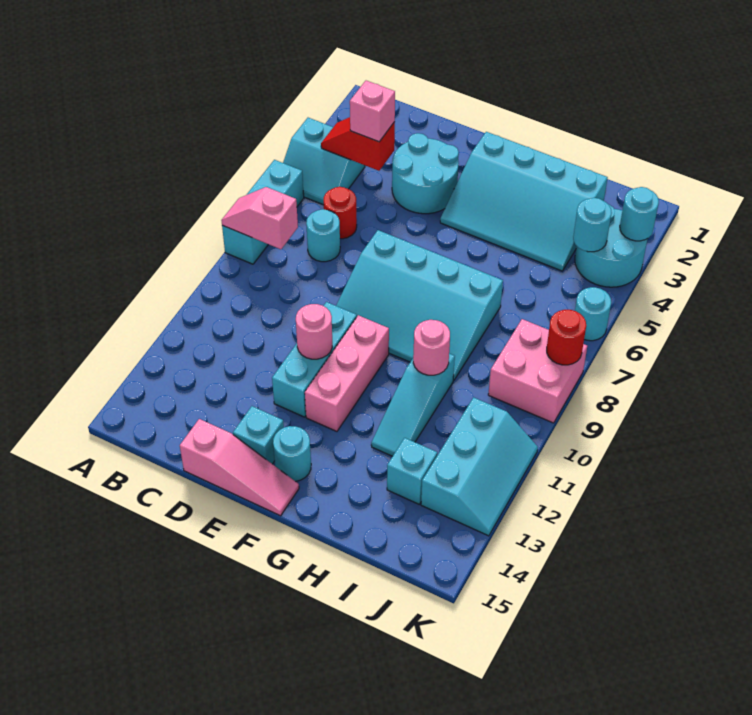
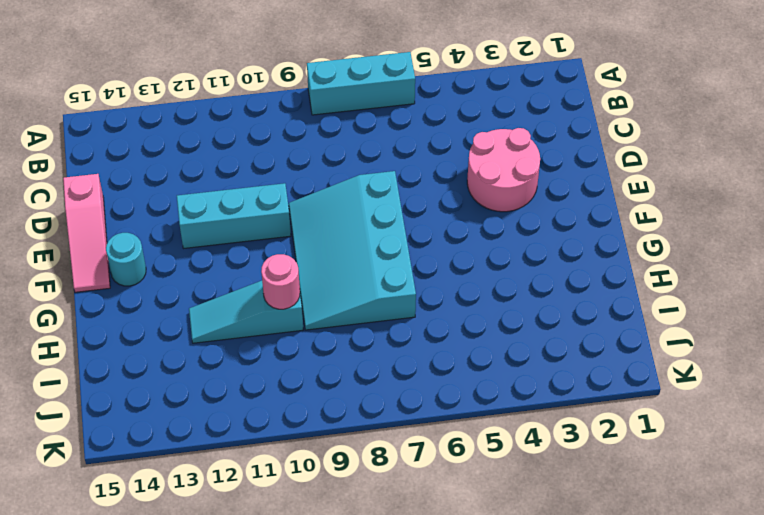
pink 2x2 round brick [467,128,540,212] -> cyan 2x2 round brick [392,133,459,214]
none -> cyan 2x2 slope [283,118,365,205]
none -> red 1x1 round brick [324,187,357,239]
none -> cyan 1x1 round brick [306,209,340,262]

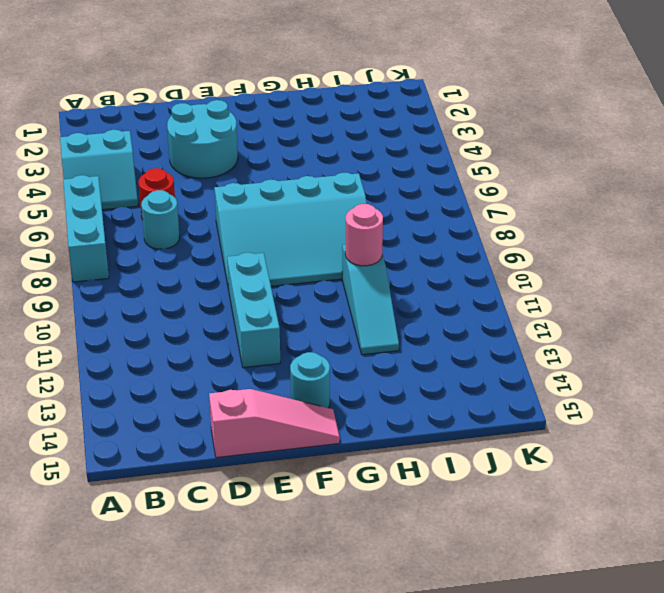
none -> cyan 1x1 brick [233,406,284,464]
none -> cyan 3x4 slope [440,132,608,271]
none -> pink 1x3 brick [305,315,389,431]

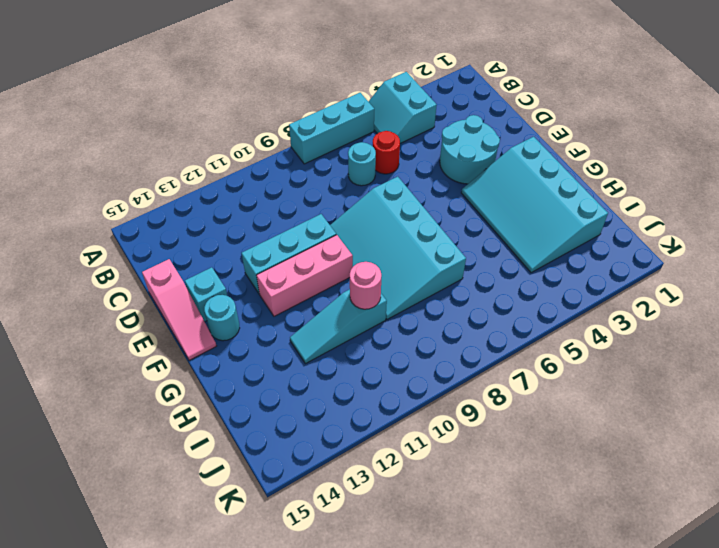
none -> cyan 1x1 brick [387,438,437,504]
none -> cyan 2x2 round brick [575,205,647,287]
none -> pink 2x2 brick [488,319,587,423]

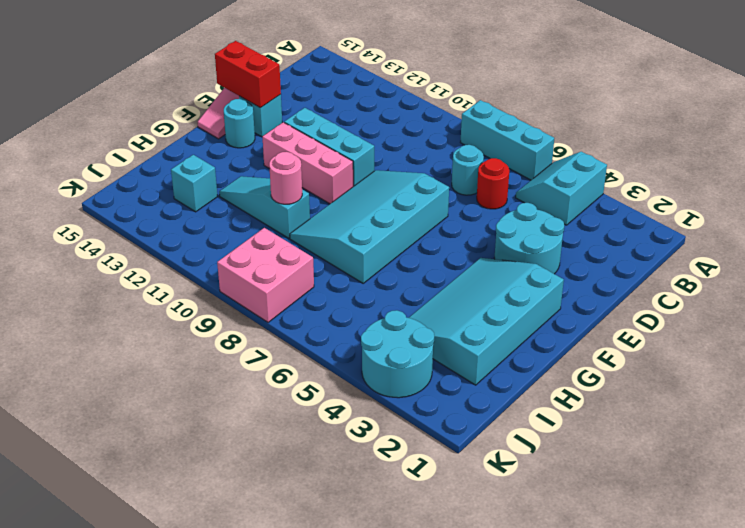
red 1x2 brick [215,41,281,108] -> none
none -> cyan 2x3 slope [421,397,538,536]
none -> cyan 1x1 round brick [575,287,611,341]
none -> pink 1x2 slope [221,187,298,249]

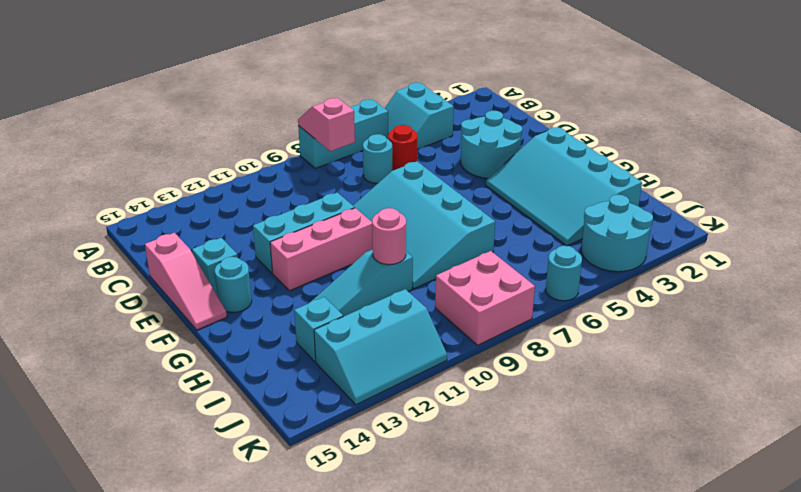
none -> red 1x2 slope [321,117,395,171]
none -> pink 1x1 round brick [296,304,332,359]
none -> cyan 1x1 round brick [573,198,612,252]

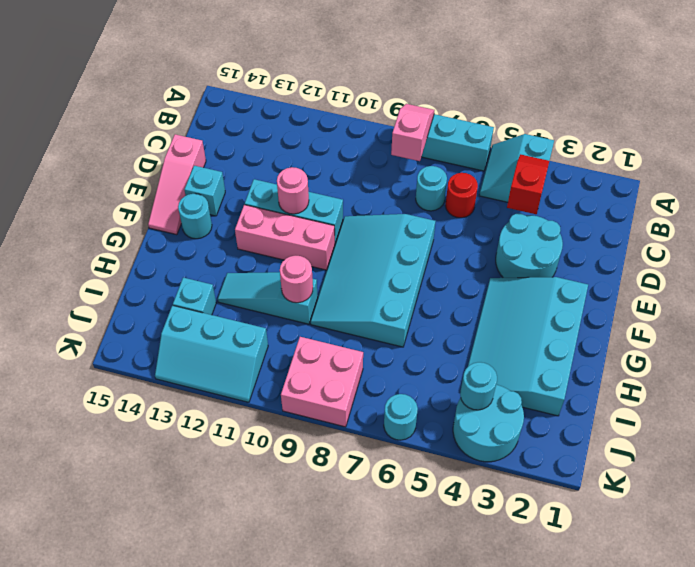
none -> cyan 1x1 round brick [620,187,659,241]
none -> red 1x1 round brick [547,310,586,365]
none -> pink 1x1 brick [350,81,395,142]

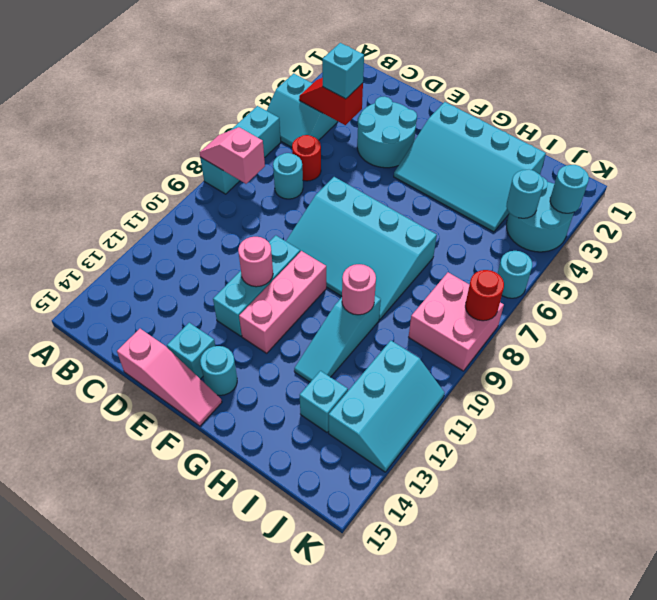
cyan 1x1 brick [322,43,364,99] -> pink 1x1 brick [350,81,395,142]

